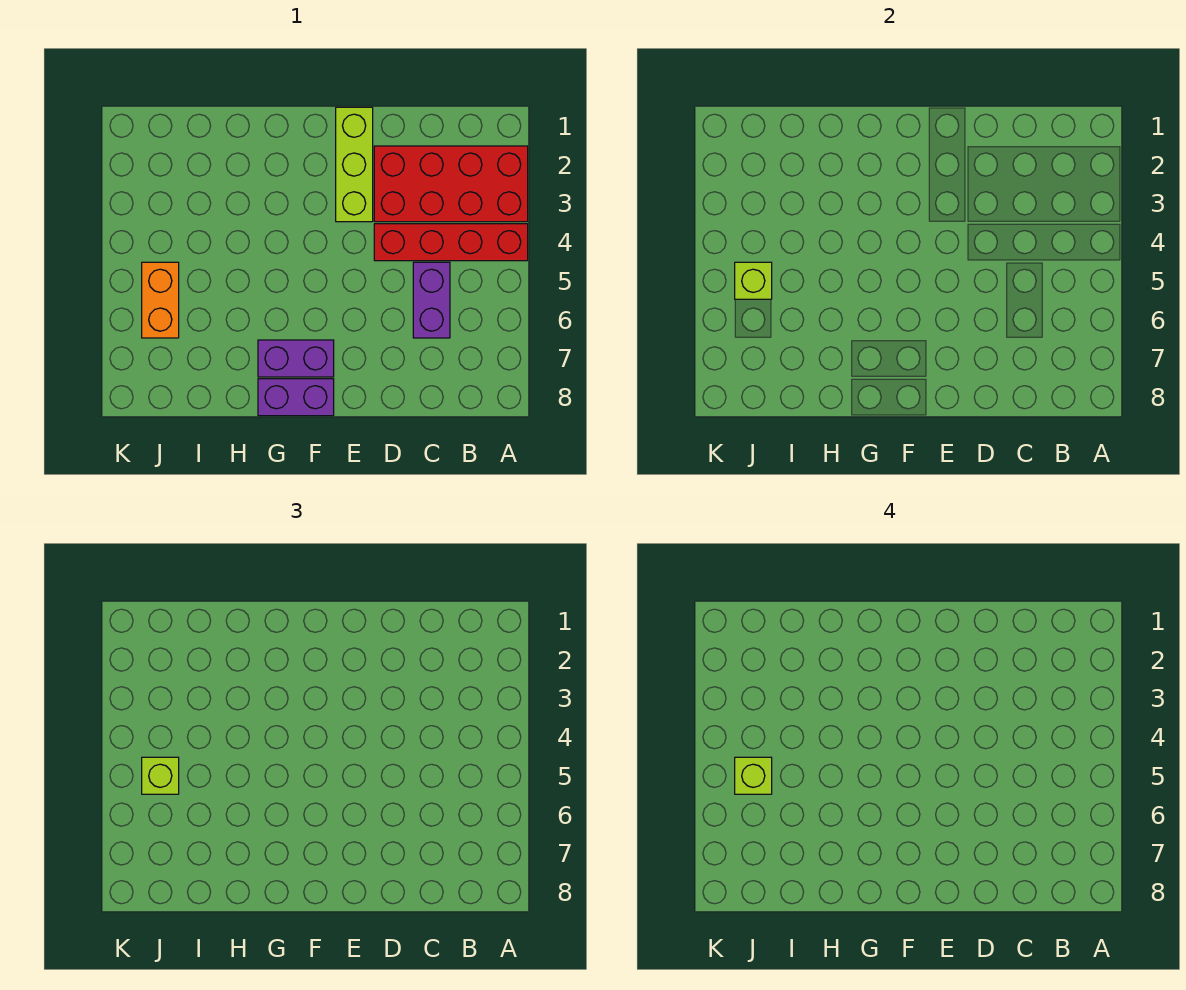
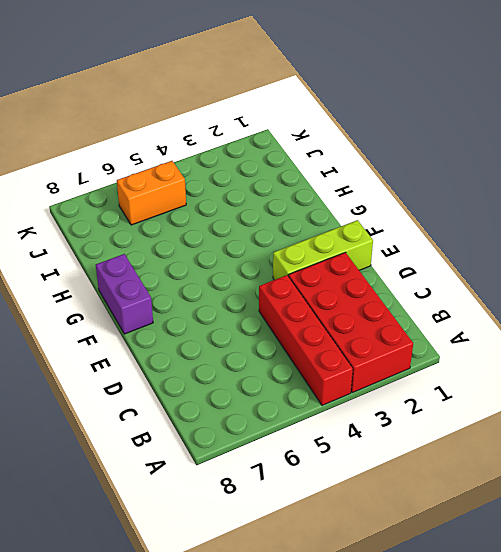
none -> purple 1x2 brick [413,262,450,338]
none -> purple 1x2 brick [258,340,334,377]

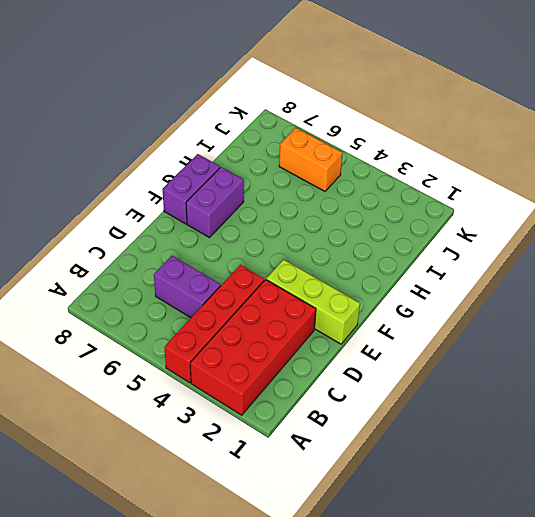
none -> lime 1x1 brick [735,262,772,299]
none -> lime 1x1 brick [142,757,179,794]

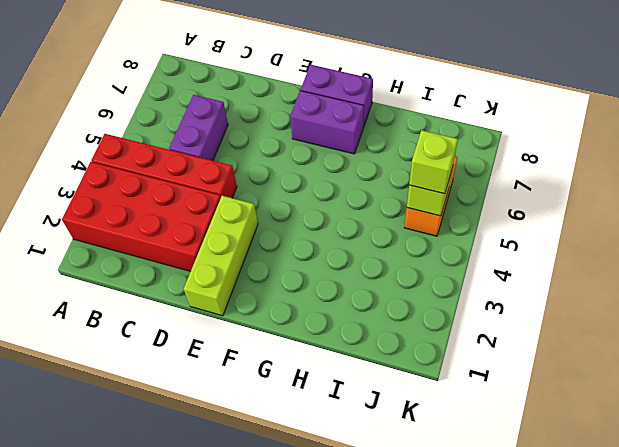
none -> lime 1x1 brick [735,757,772,794]

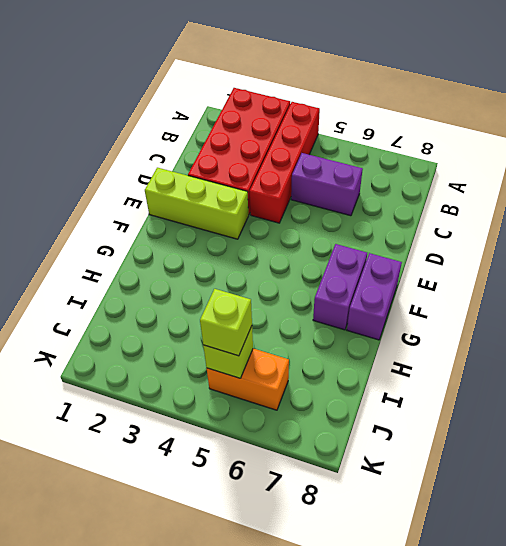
none -> lime 1x1 brick [735,757,772,794]

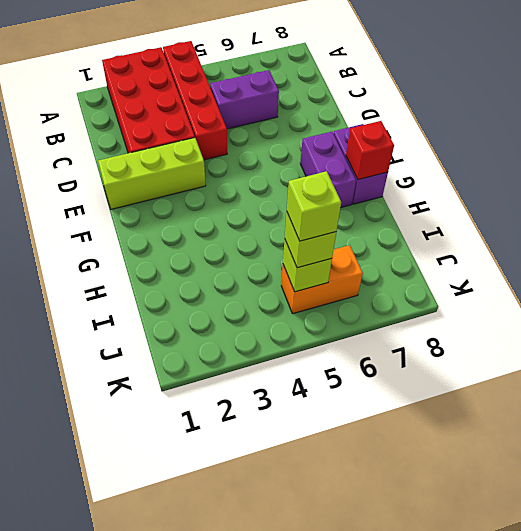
red 1x1 brick [346,121,394,180] -> none

